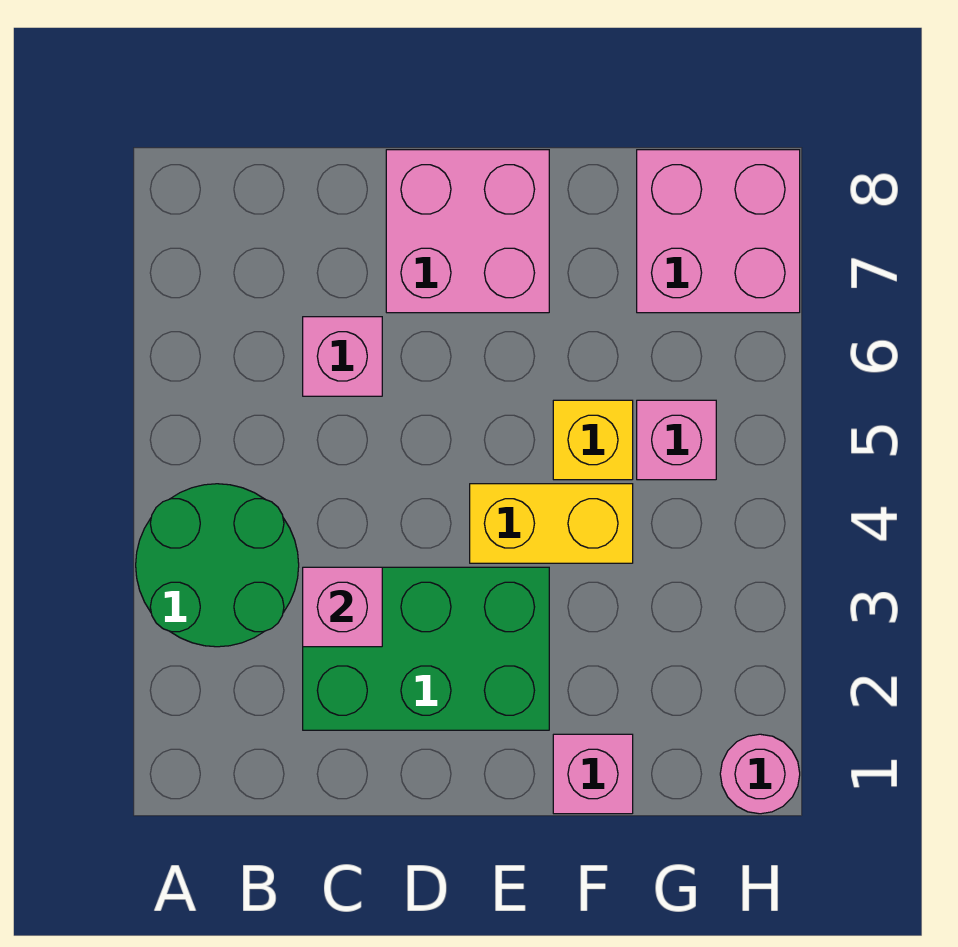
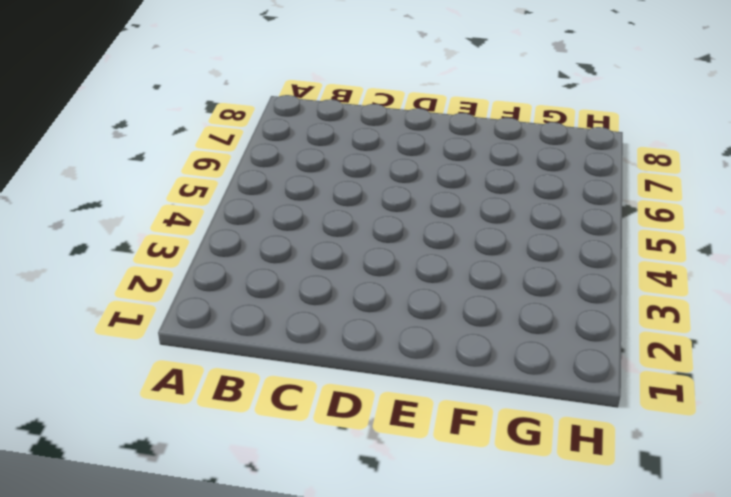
none -> green 2x2 round brick [136,484,299,647]
none -> green 2x3 brick [303,567,549,730]

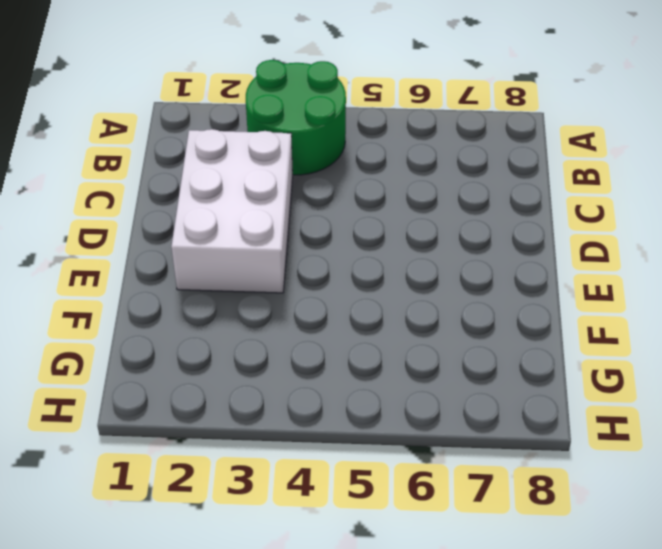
white 2x3 brick [171,129,293,293] -> green 2x3 brick [303,567,549,730]
none -> pink 1x1 brick [303,317,382,396]
none -> pink 2x2 brick [386,150,549,313]

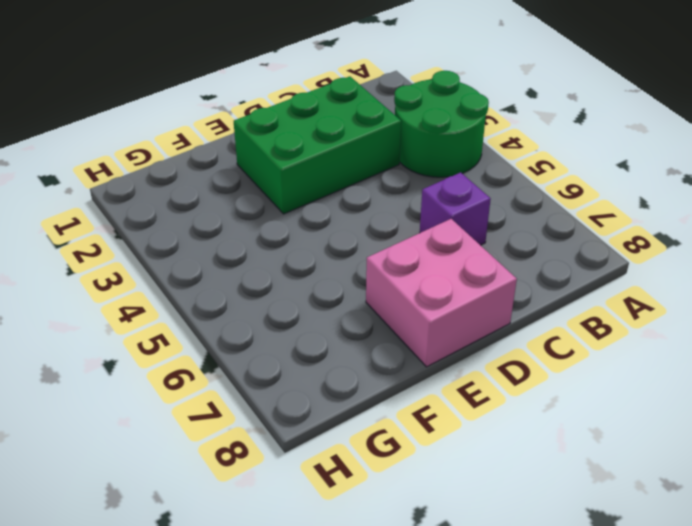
purple 1x1 brick [420,172,491,245] -> pink 1x1 brick [303,317,382,396]
none -> yellow 1x2 brick [470,484,633,563]
none -> pink 1x1 brick [553,734,633,814]

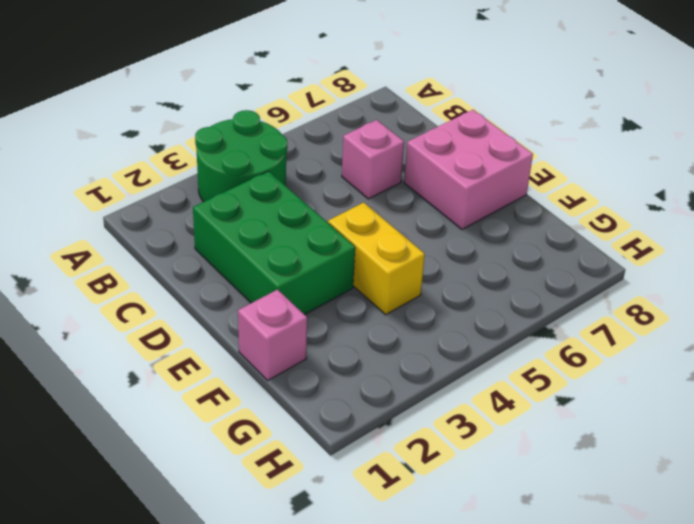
none -> yellow 1x1 brick [553,400,633,480]
none -> pink 1x1 brick [637,400,716,480]

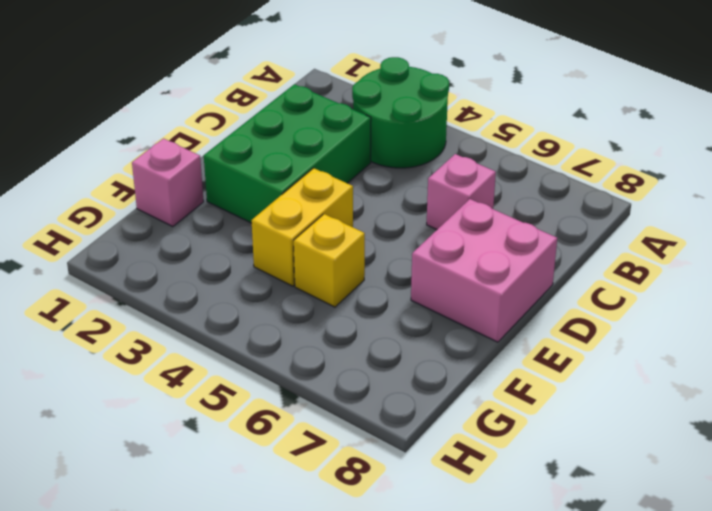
none -> pink 1x1 brick [637,400,716,480]
none -> pink 2x2 brick [637,150,800,313]

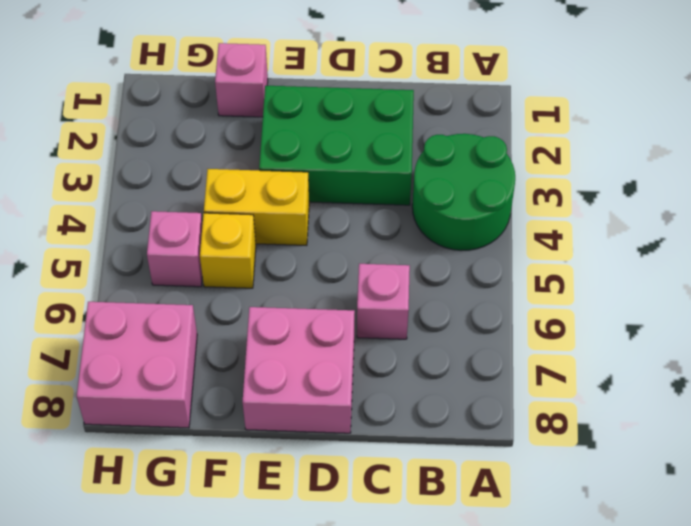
none -> pink 1x1 round brick [720,734,800,814]
none -> pink 1x1 brick [303,567,382,647]

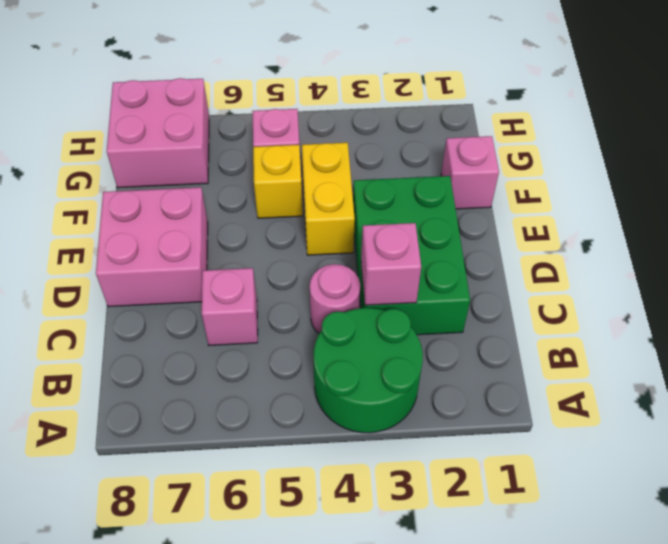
pink 1x1 round brick [310,264,360,333] -> pink 1x1 round brick moved to [720,734,800,814]

